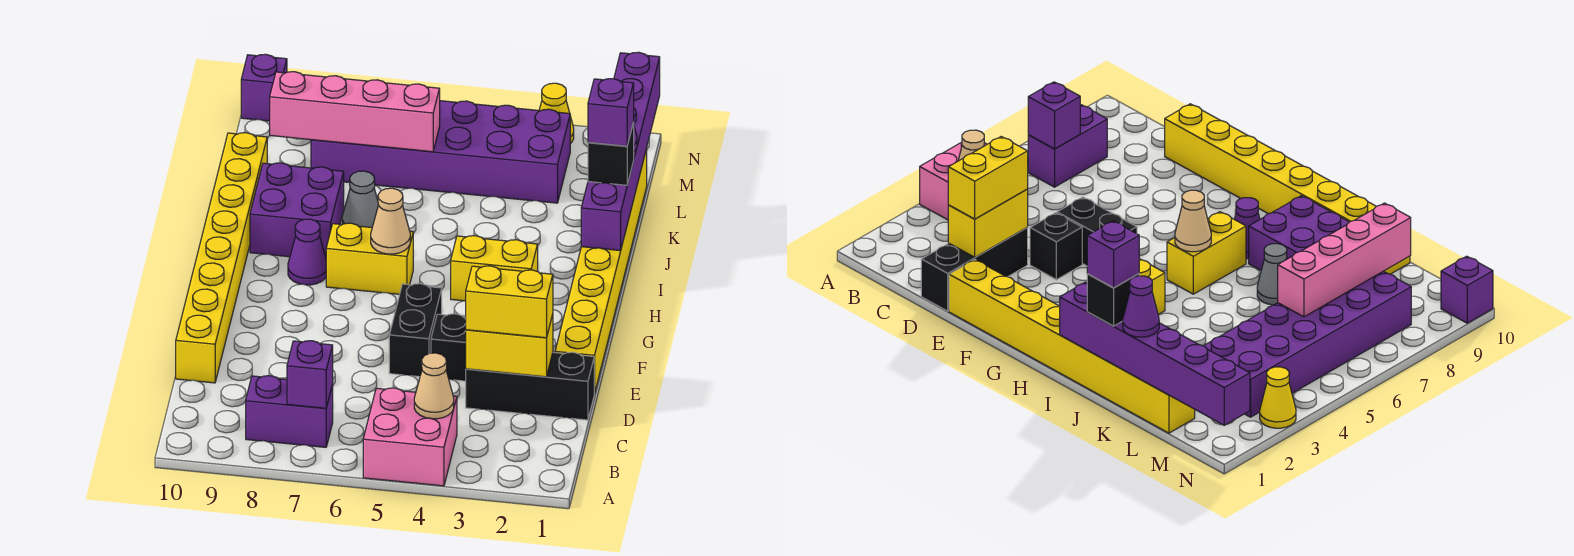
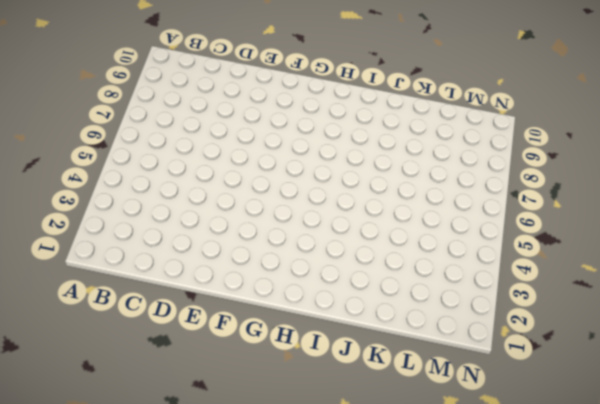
none -> pink 2x2 brick [363,388,457,486]
none -> purple 1x2 brick [246,376,333,447]
none -> black 1x3 brick [466,352,594,420]

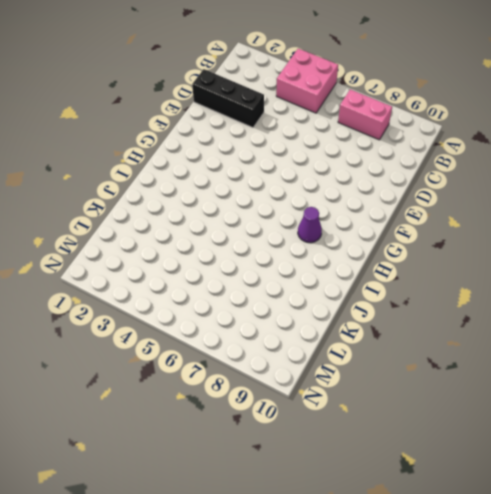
pink 1x2 brick [338,89,392,140] -> purple 1x2 brick [246,376,333,447]
none -> yellow 1x8 brick [176,133,267,383]
none -> yellow 1x8 brick [555,149,647,394]
none -> black 1x1 brick [431,314,466,381]

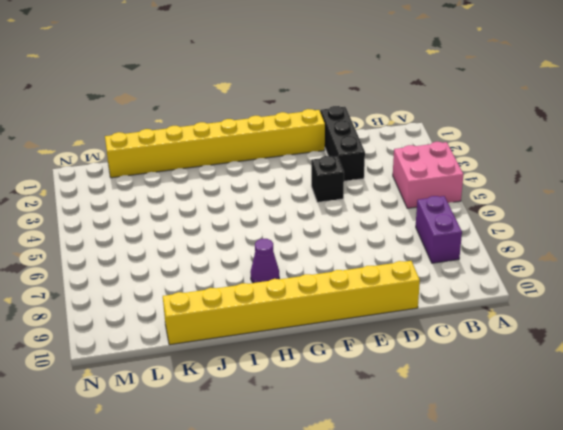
none -> black 1x2 brick [389,284,442,377]
none -> yellow 1x2 brick [451,236,538,301]
none -> yellow 1x2 brick [326,223,413,294]

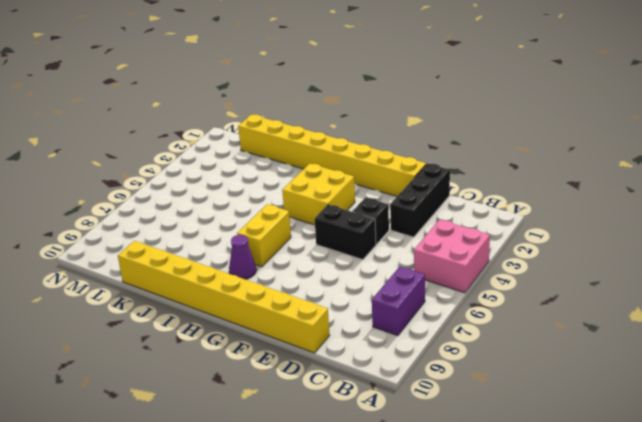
yellow 2x2 brick [282,164,355,225] -> yellow 1x2 brick [451,236,538,301]
none -> purple 2x2 brick [250,163,344,257]
none -> grey 1x1 cone [342,171,378,227]
none -> purple 2x6 brick [311,101,570,203]

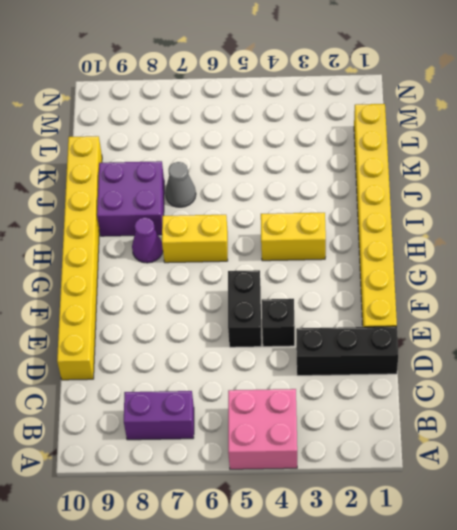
none -> purple 2x6 brick [311,101,570,203]
none -> yellow 1x1 cone [539,83,574,144]
none -> purple 1x1 brick [241,54,287,121]

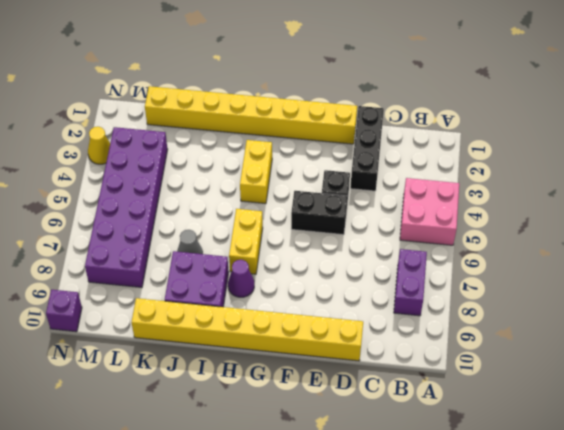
none -> tan 1x1 cone [414,353,454,419]
none -> purple 1x1 brick [287,341,333,408]
none -> yellow 1x2 brick [466,314,553,377]

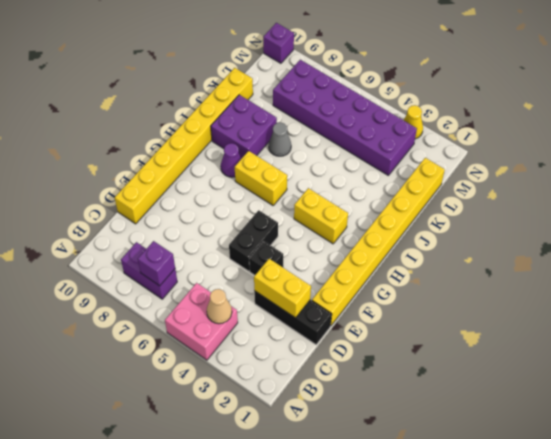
none -> tan 1x1 cone [371,188,410,254]
none -> purple 1x6 brick [581,52,660,251]
none -> pink 1x4 brick [270,72,440,152]

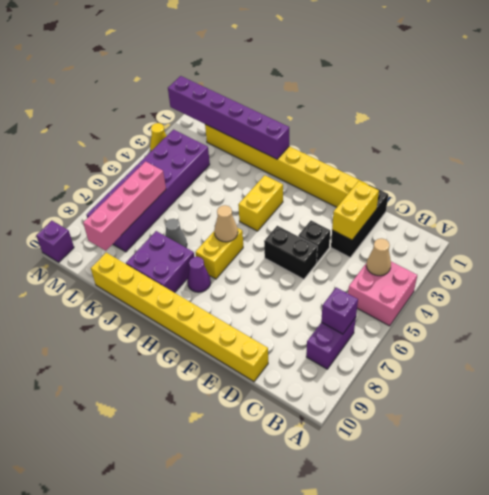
none -> yellow 1x2 brick [466,266,553,338]
none -> black 1x1 brick [588,122,634,185]
none -> purple 1x1 cone [1123,276,1159,337]

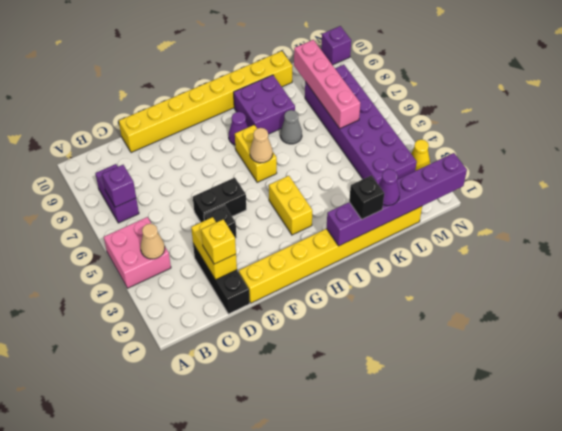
yellow 1x1 brick [201,219,236,264] -> yellow 1x2 brick [466,266,553,338]
none -> purple 1x1 brick [588,79,634,146]

